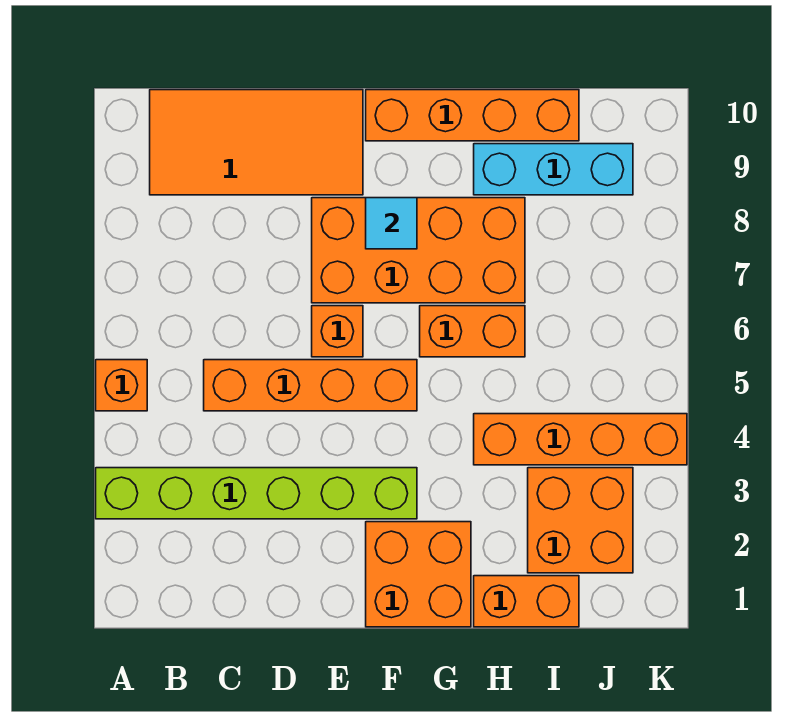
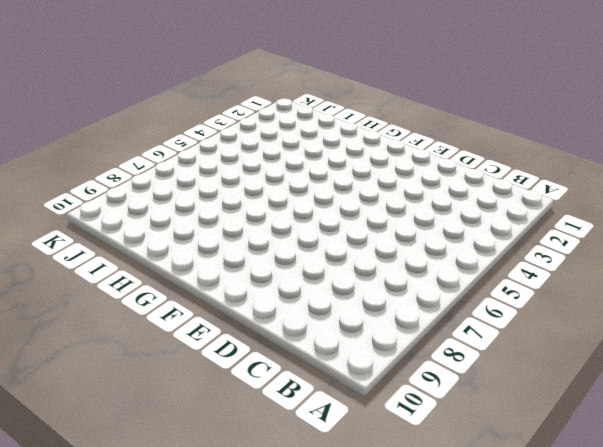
none -> lime 1x6 brick [96,468,417,519]
none -> orange 1x1 brick [96,360,147,411]
none -> orange 2x4 tile [150,90,363,195]

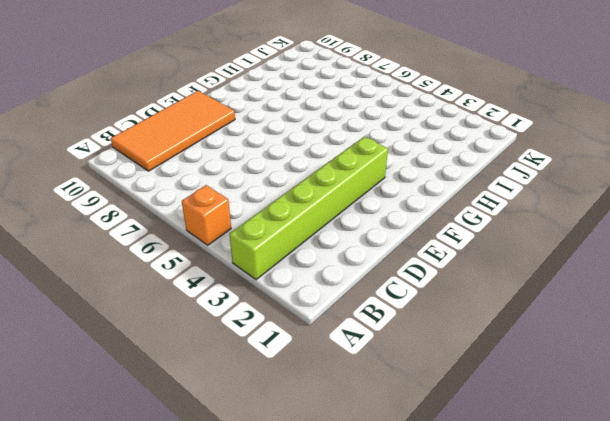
none -> orange 1x4 brick [204,360,417,411]
none -> orange 1x1 brick [312,306,363,357]
none -> orange 2x4 brick [312,198,525,303]

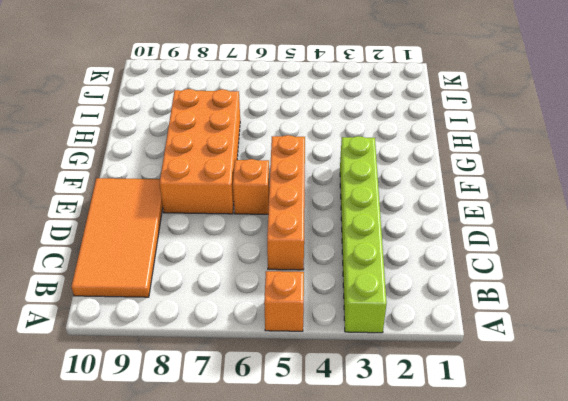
none -> orange 2x2 brick [366,522,471,627]
none -> orange 1x4 brick [366,90,579,141]
none -> orange 1x2 brick [420,306,525,357]

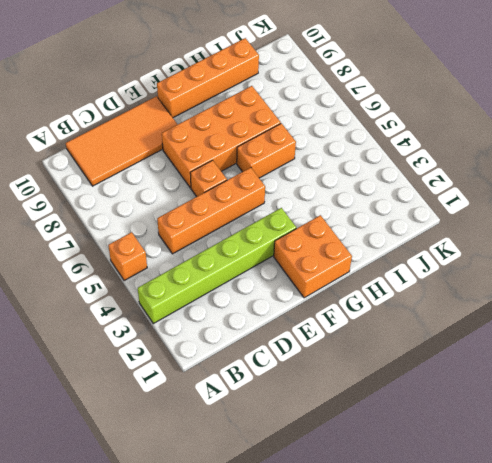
none -> orange 1x2 brick [474,576,579,627]
none -> orange 1x4 brick [474,414,687,465]
none -> cyan 1x3 brick [474,144,633,195]

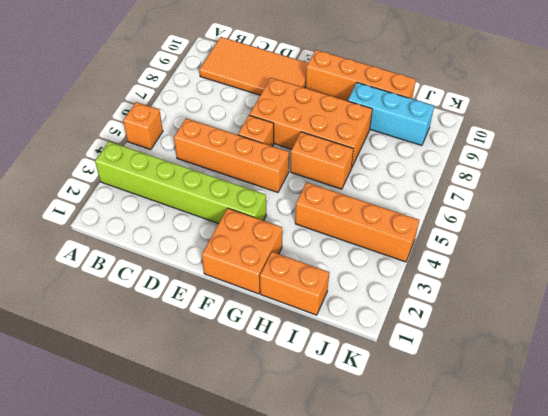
none -> orange 2x2 brick [528,468,633,573]
none -> cyan 1x1 tile [366,198,417,249]

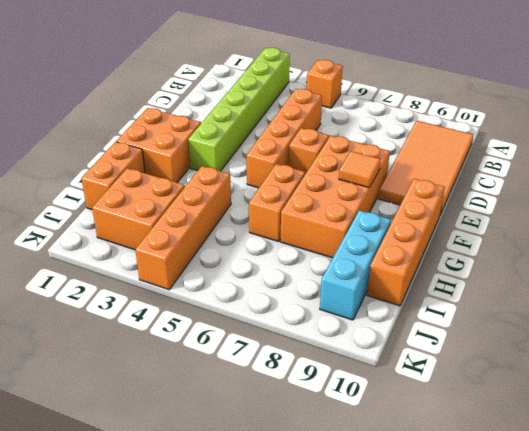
orange 1x1 tile [339,151,381,188] -> cyan 1x1 tile [366,198,417,249]

